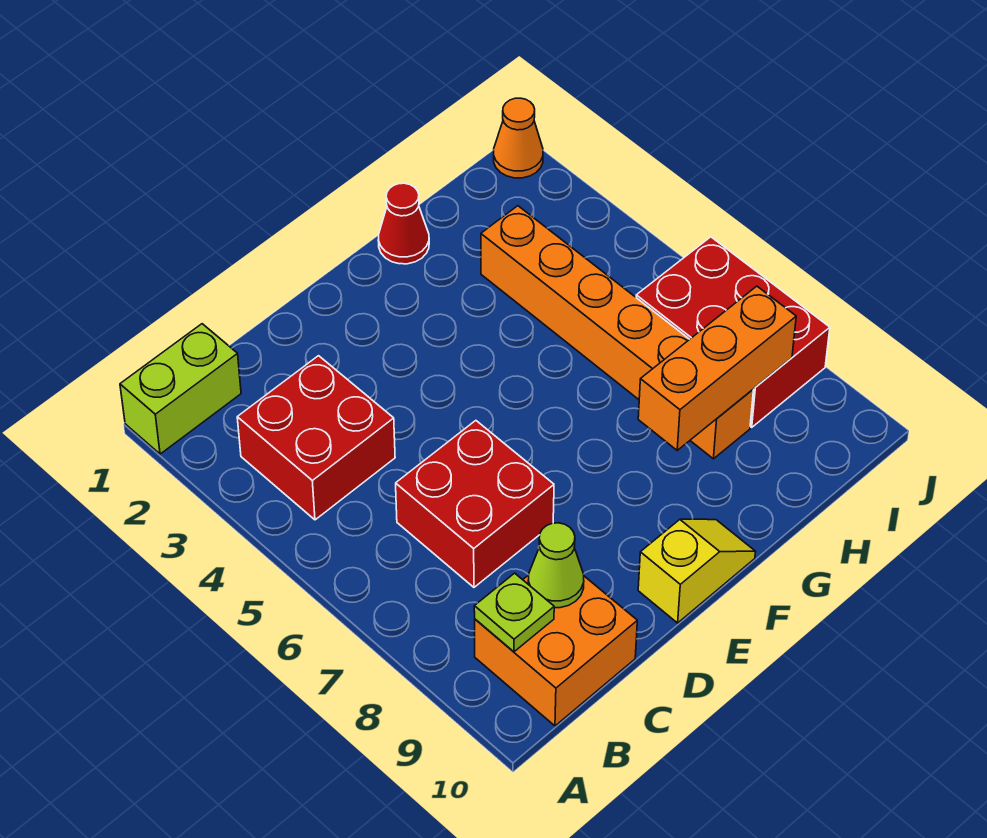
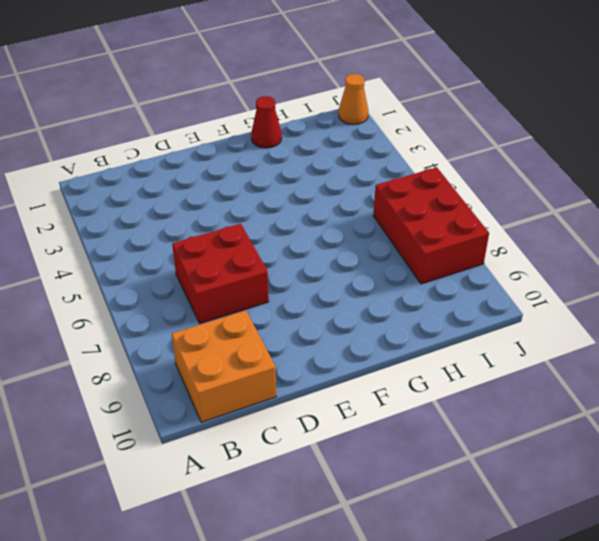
none -> lime 1x2 brick [120,324,241,454]
none -> red 2x2 brick [237,356,395,520]
none -> yellow 1x2 slope [638,519,756,623]

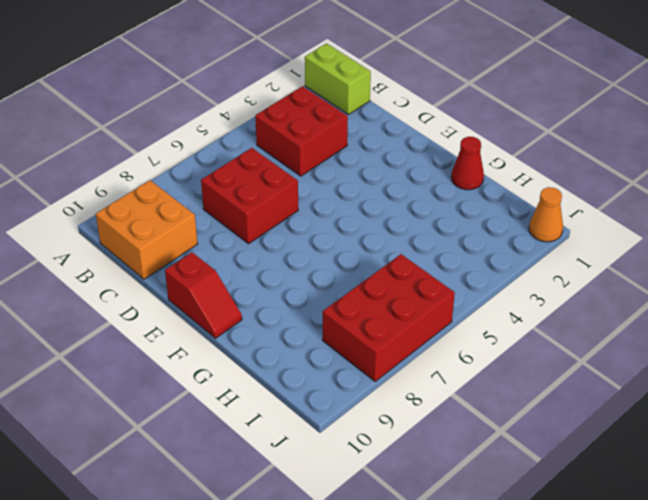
red 1x2 slope [165,252,242,338] -> yellow 1x2 slope [638,519,756,623]
none -> orange 1x6 brick [481,206,754,459]
none -> lime 1x1 plate [474,573,554,652]
none -> lime 1x1 cone [528,523,584,608]

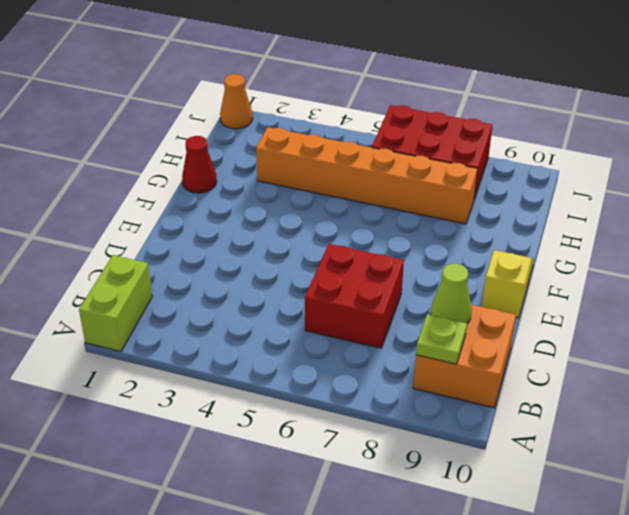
none -> red 2x2 brick [237,356,395,520]
none -> orange 1x3 brick [638,286,796,450]

